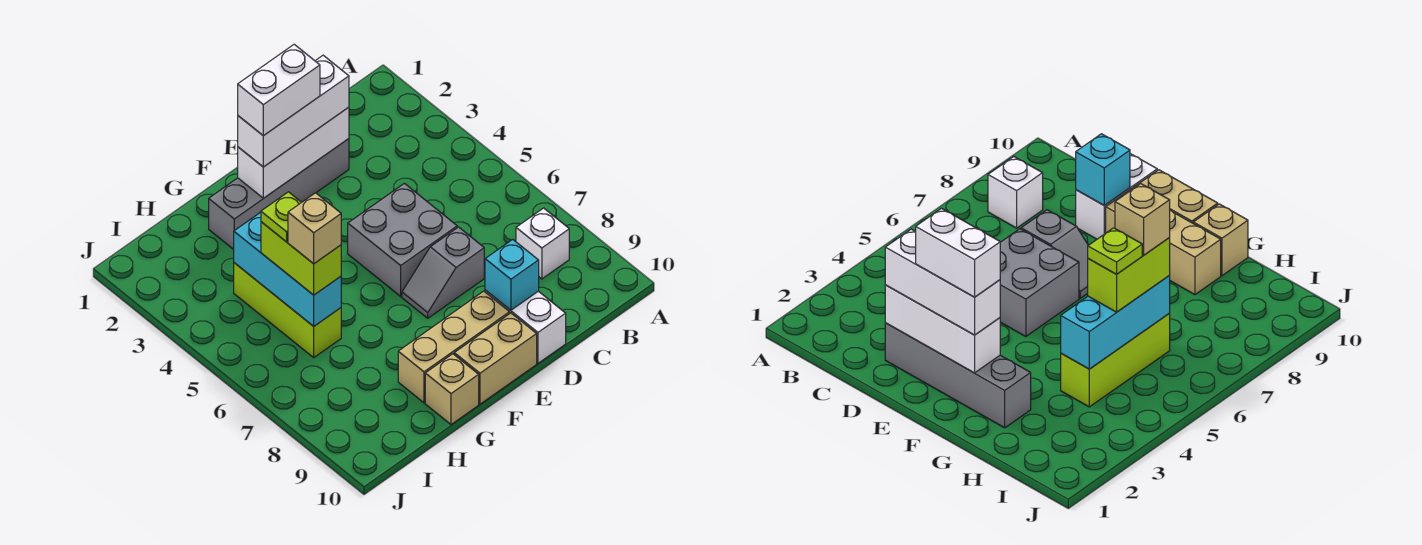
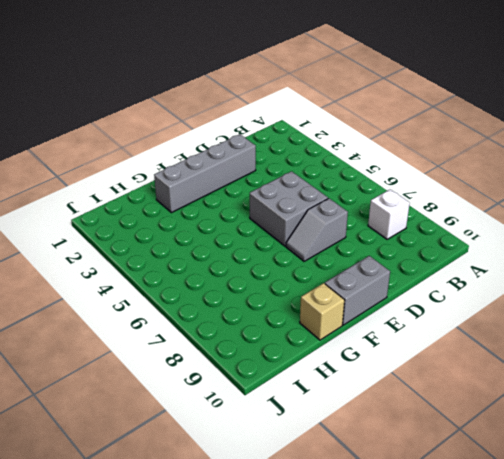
grey 1x2 brick [325,256,390,325] -> tan 1x2 brick [454,313,537,404]
none -> white 1x2 brick [485,290,566,363]
none -> tan 1x3 brick [398,291,510,403]
none -> lime 1x3 brick [234,263,341,357]

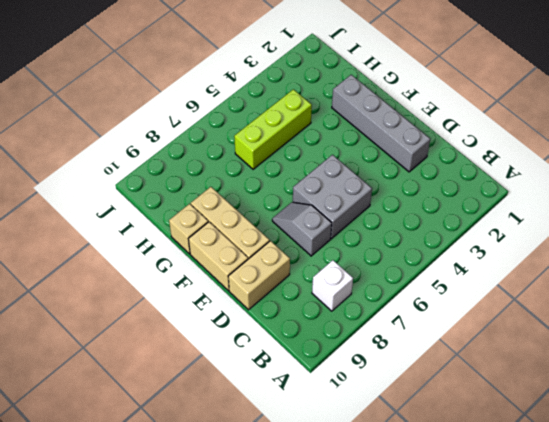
tan 1x2 brick [228,241,290,310] -> white 1x2 brick [485,290,566,363]
none -> white 1x3 brick [238,107,349,198]
none -> cyan 1x1 brick [485,239,539,310]
none -> cyan 1x3 brick [234,212,341,326]

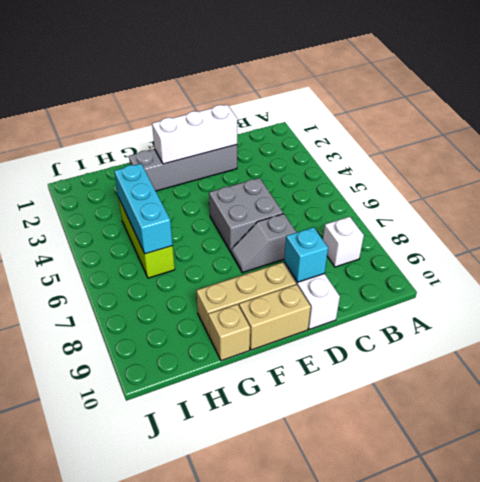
none -> white 1x3 brick [238,55,349,167]
none -> lime 1x2 brick [261,222,341,295]
none -> white 1x2 brick [238,44,320,136]

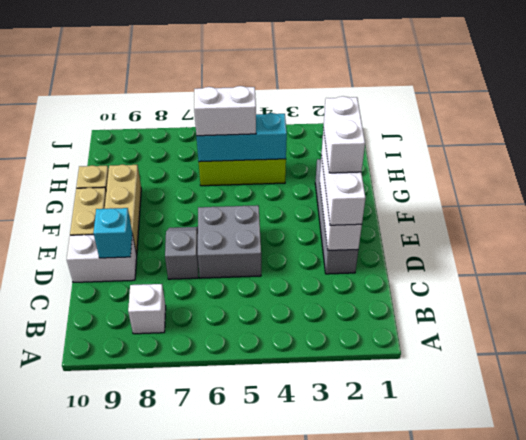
white 1x2 brick [194,86,256,136] -> lime 1x2 brick [261,222,341,295]
none -> lime 1x1 plate [261,192,301,242]
none -> tan 1x1 brick [288,193,341,264]

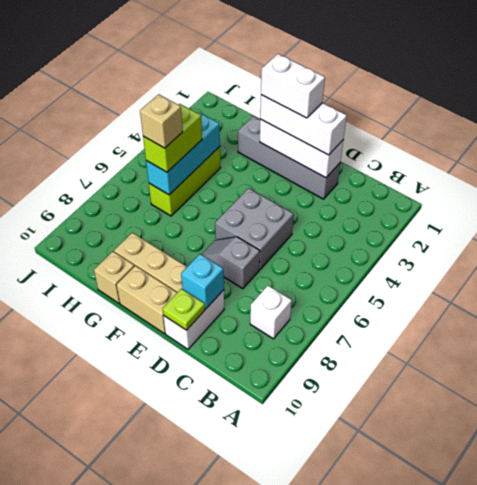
lime 1x1 plate [163,289,205,330] -> lime 1x1 plate moved to [261,192,301,242]

